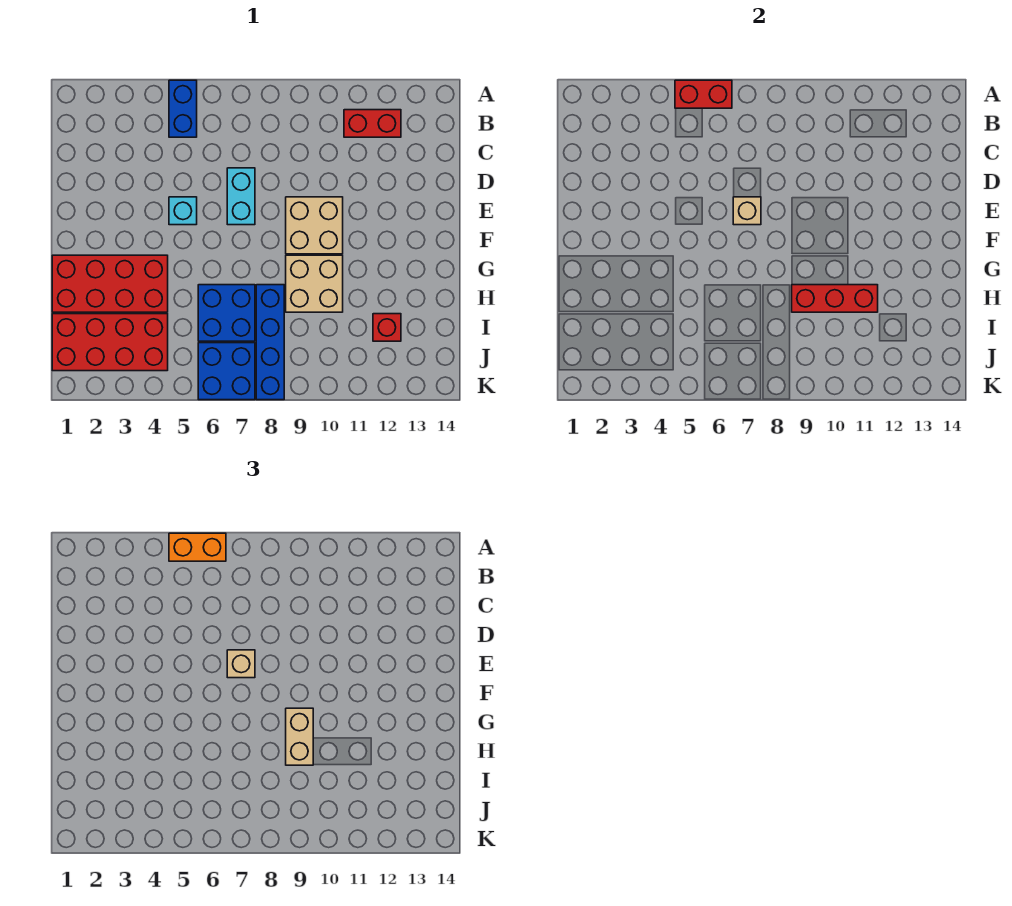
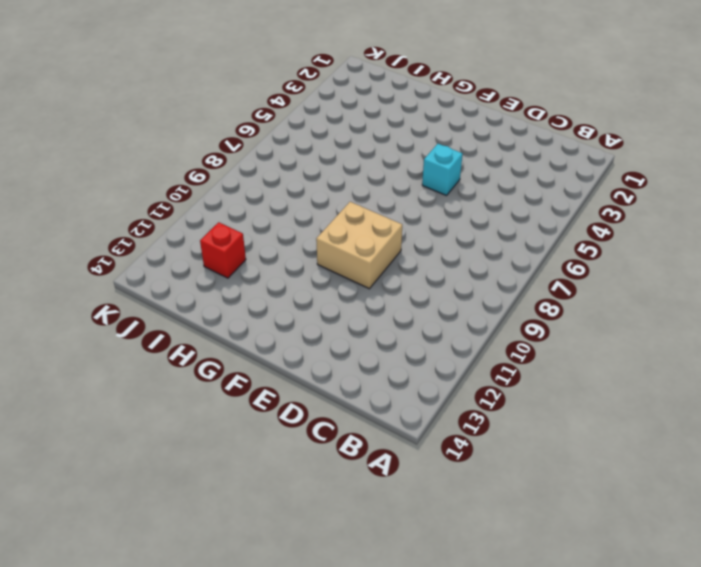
none -> blue 1x2 brick [169,80,197,137]
none -> red 1x2 brick [344,110,401,137]
none -> cyan 1x2 brick [227,168,255,225]

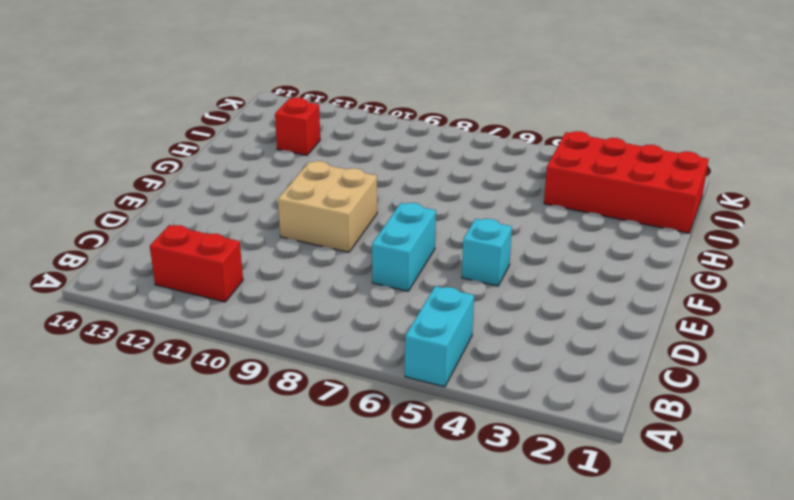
cyan 1x2 brick [405,286,474,387] -> blue 1x2 brick [169,80,197,137]
none -> red 2x4 brick [52,255,168,312]
none -> tan 2x2 brick [286,255,343,312]
none -> blue 2x2 brick [198,285,255,341]

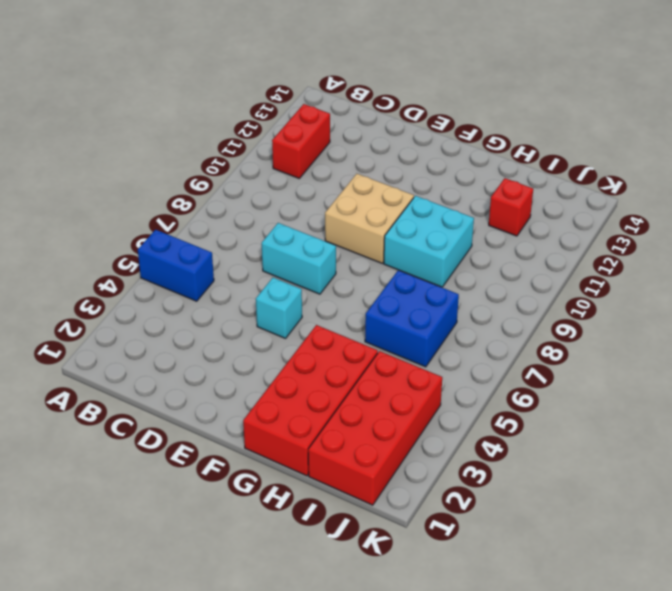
cyan 2x2 brick [384,196,474,287] -> tan 2x2 brick [286,255,343,312]
none -> blue 1x4 brick [256,285,284,400]
none -> blue 2x2 brick [198,343,255,400]
none -> red 1x2 brick [675,80,732,108]

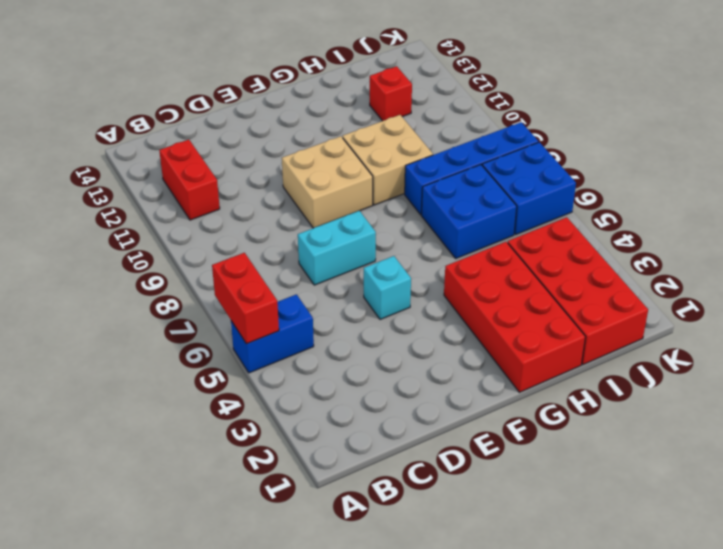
none -> tan 1x1 brick [733,197,761,225]
none -> red 1x3 brick [792,285,878,312]
none -> orange 1x2 brick [169,533,226,561]

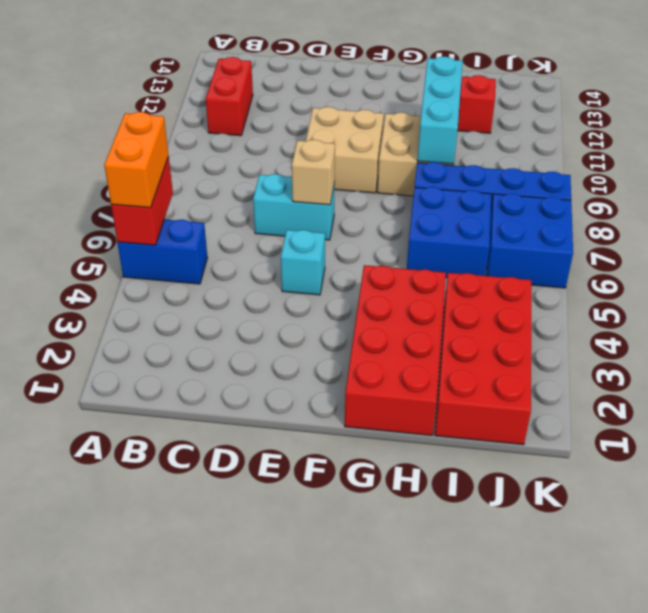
cyan 1x3 brick [417,57,463,164] -> red 1x3 brick [792,285,878,312]
none -> tan 1x1 brick [227,650,255,678]
none -> tan 1x2 brick [286,708,313,765]

